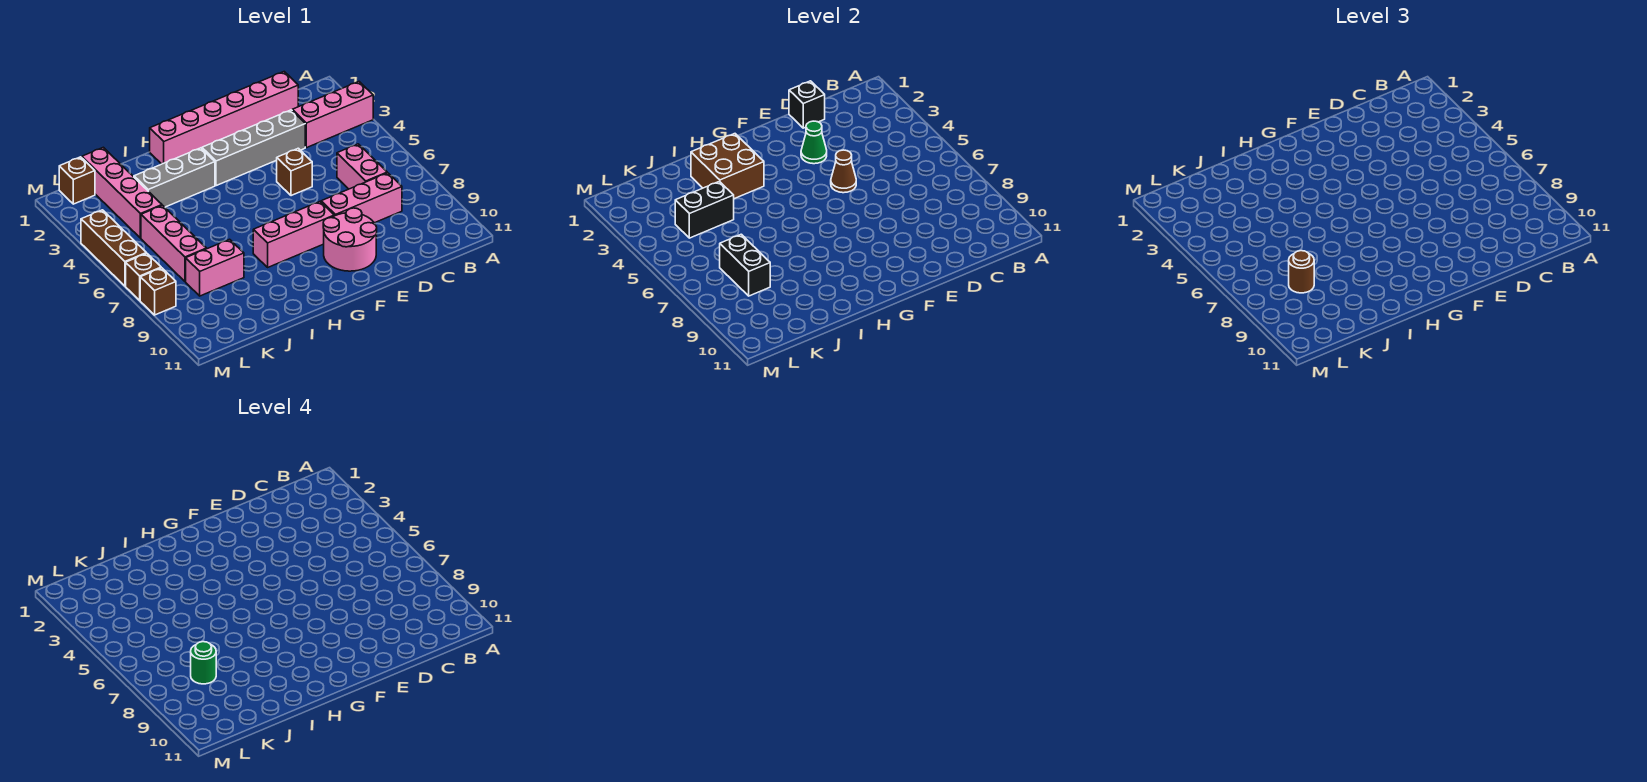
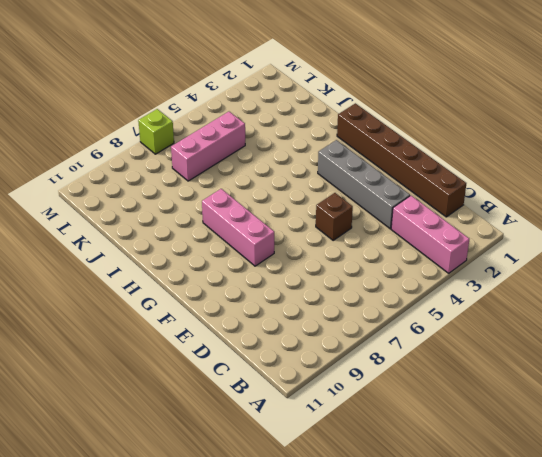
brown 1x6 brick [337,103,466,217] -> pink 1x6 brick [150,72,298,164]
lime 1x1 brick [138,109,174,154] -> brown 1x1 brick [126,253,161,300]
none -> pink 1x2 brick [337,144,387,189]
none -> pink 1x3 brick [321,173,402,223]
none -> pink 2x2 round brick [323,208,377,271]

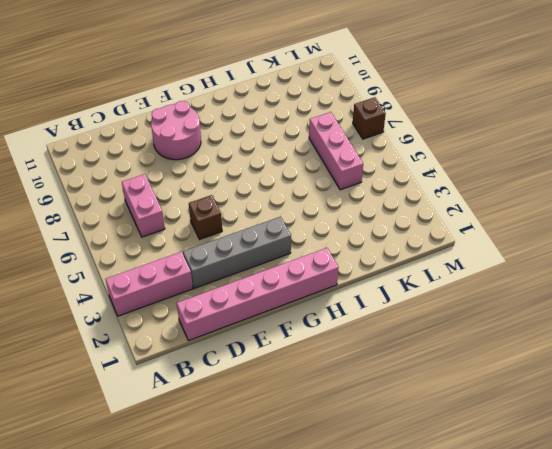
none -> pink 1x3 brick [321,173,402,223]
none -> pink 1x3 brick [253,202,334,267]
none -> grey 1x3 brick [134,148,215,207]

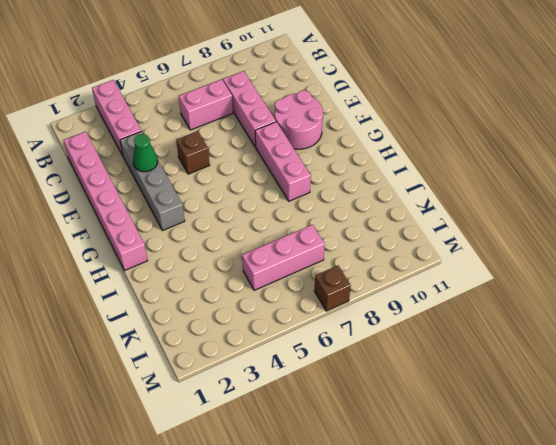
none -> grey 1x3 brick [134,148,215,207]
none -> pink 1x2 brick [186,239,244,296]
none -> pink 1x4 brick [82,147,162,238]

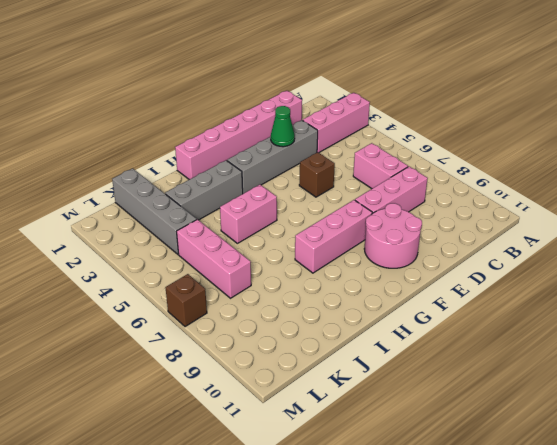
pink 1x2 brick [220,185,277,243] -> pink 1x2 brick moved to [186,239,244,296]
grey 1x4 brick [112,168,197,254] -> pink 1x4 brick [82,147,162,238]
none -> brown 1x1 brick [59,157,95,204]
none -> brown 1x3 brick [81,210,146,286]
none -> brown 1x1 brick [140,268,176,315]

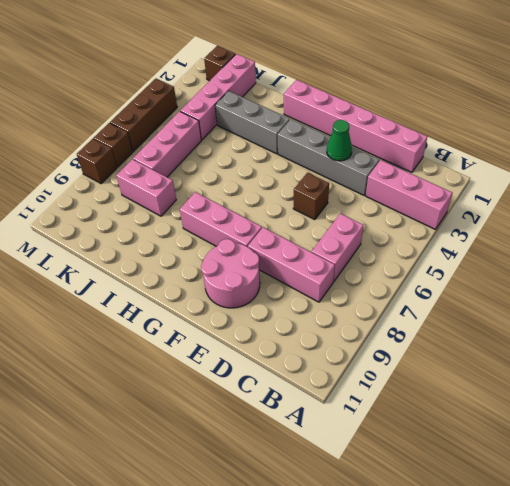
none -> black 1x1 brick [789,81,825,128]
none -> brown 1x1 cone [831,150,856,193]
none -> brown 2x2 brick [691,134,764,199]

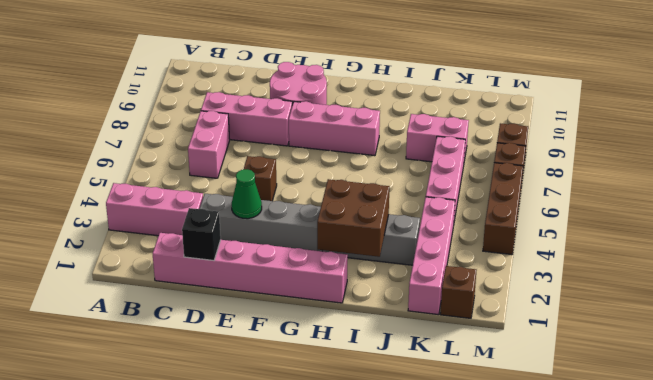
none -> brown 1x1 cone [831,150,856,193]
none -> black 1x2 brick [675,181,734,238]
none -> black 1x2 brick [720,234,770,296]

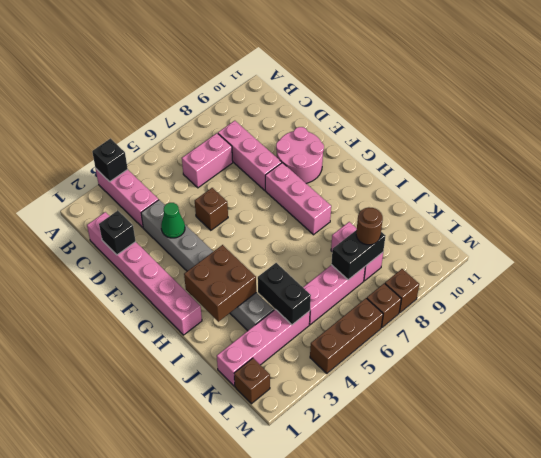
black 1x1 brick [92,139,128,182] -> none
none -> brown 1x1 cone [831,150,856,193]
none -> green 1x1 round brick [191,642,216,684]

